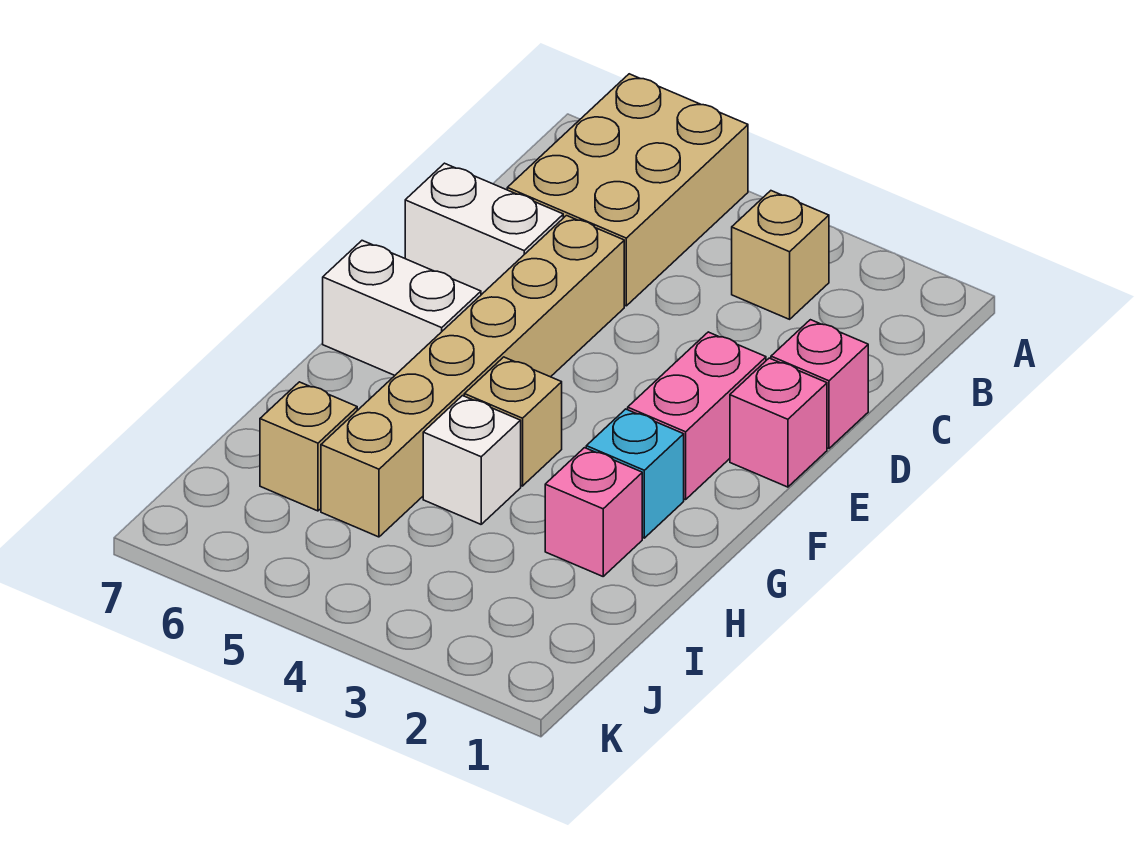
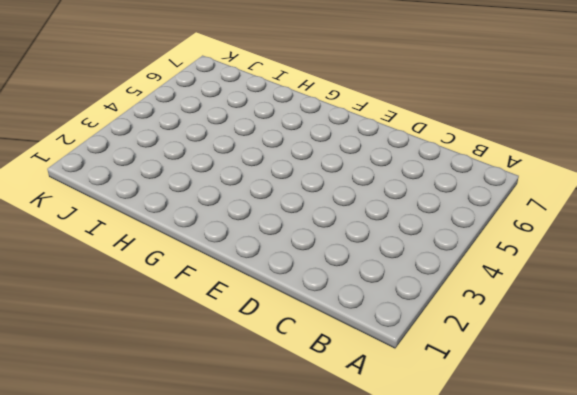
none -> tan 2x3 brick [507,74,748,306]
none -> tan 1x1 brick [732,191,829,319]
none -> pink 1x1 brick [771,320,868,448]

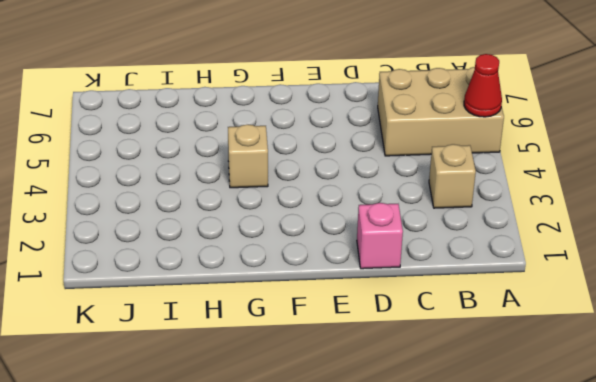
red 1x1 cone [464,54,502,117] -> none
none -> tan 1x6 brick [321,216,624,537]
none -> white 1x2 brick [405,163,563,295]
none -> pink 1x1 brick [730,358,827,487]

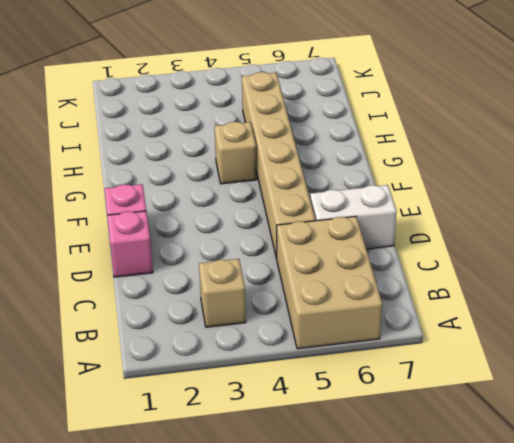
none -> pink 1x2 brick [628,332,766,500]
none -> white 1x2 brick [323,241,481,375]
none -> cyan 1x1 brick [586,409,684,538]

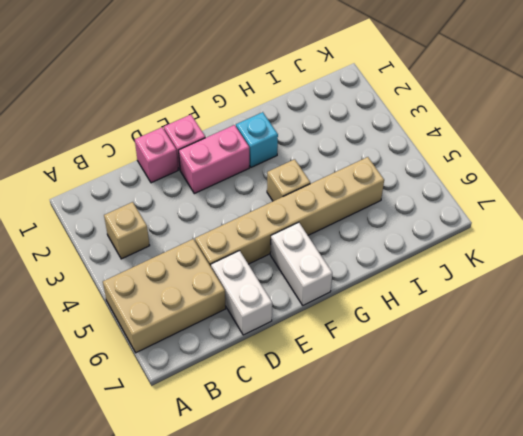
none -> pink 1x1 brick [545,448,642,576]
none -> white 1x1 brick [423,396,521,524]
none -> tan 1x1 brick [260,382,357,511]

